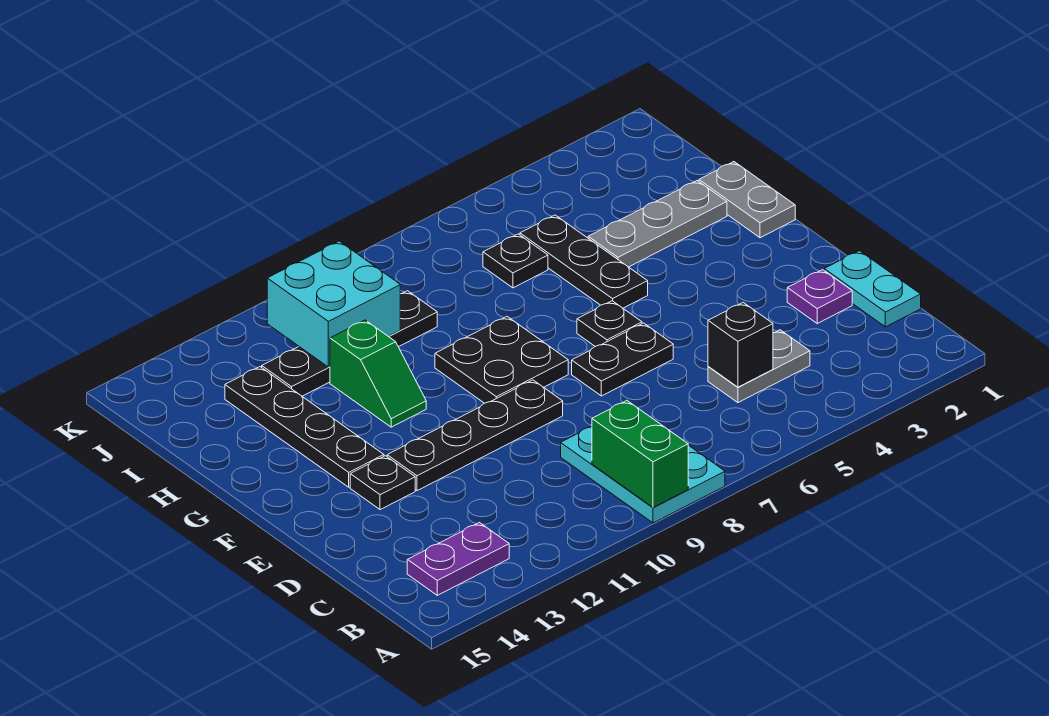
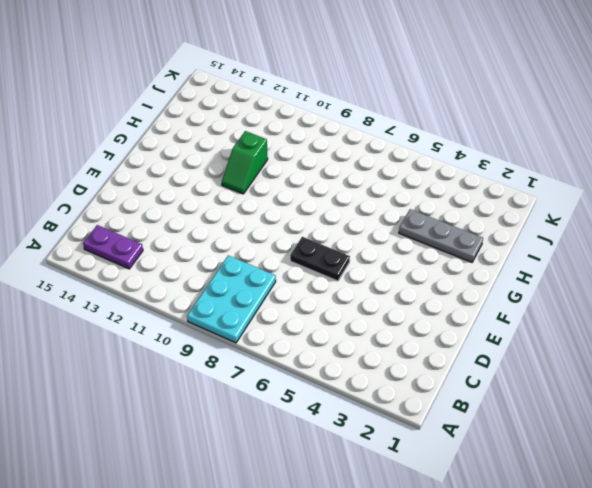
none -> cyan 1x2 plate [824,251,921,327]
none -> grey 1x2 plate [708,330,810,403]
none -> purple 1x1 plate [787,270,852,323]

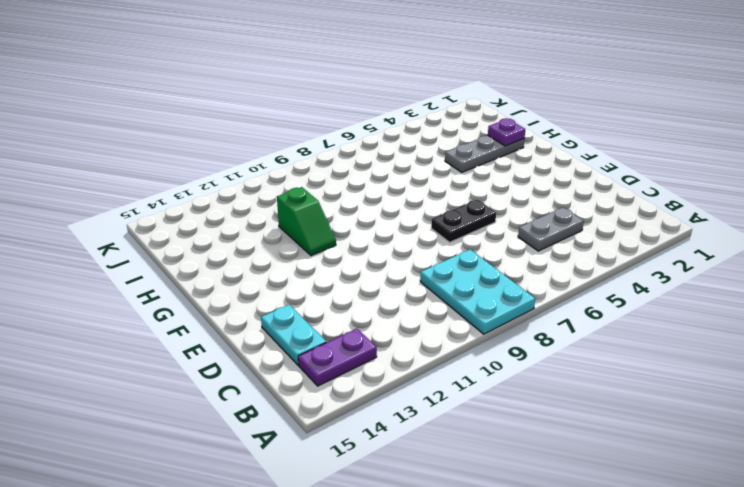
cyan 1x2 plate [261,305,326,365] -> cyan 1x2 plate moved to [824,251,921,327]
purple 1x1 plate [488,118,525,146] -> purple 1x1 plate moved to [787,270,852,323]
none -> black 1x4 plate [387,380,563,491]
none -> black 1x1 plate [350,456,415,510]
none -> black 1x1 plate [577,301,642,346]

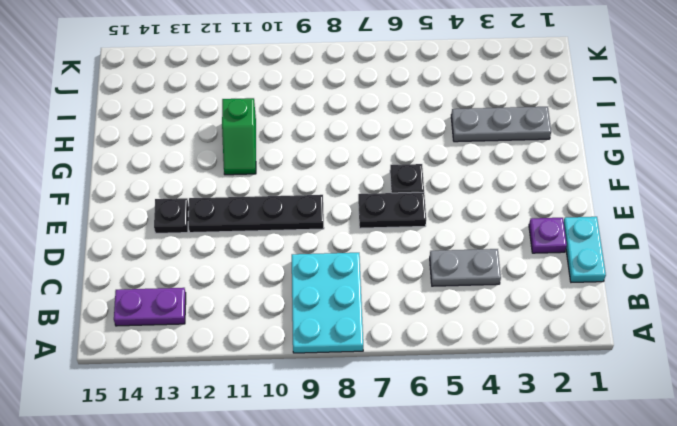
none -> black 2x2 plate [435,317,568,403]
none -> black 1x4 plate [225,367,384,487]
none -> grey 1x2 plate [699,162,795,238]

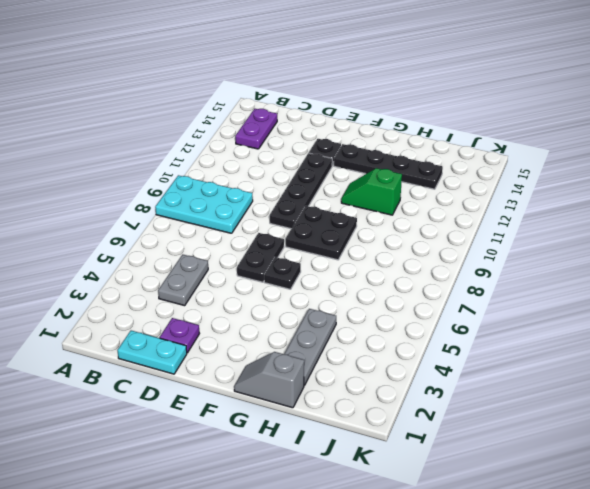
grey 1x2 slope [234,352,304,408] -> grey 1x2 plate [699,162,795,238]
none -> black 1x3 plate [520,215,648,308]
none -> black 1x1 plate [483,234,548,288]
none -> black 1x4 plate [262,291,437,396]

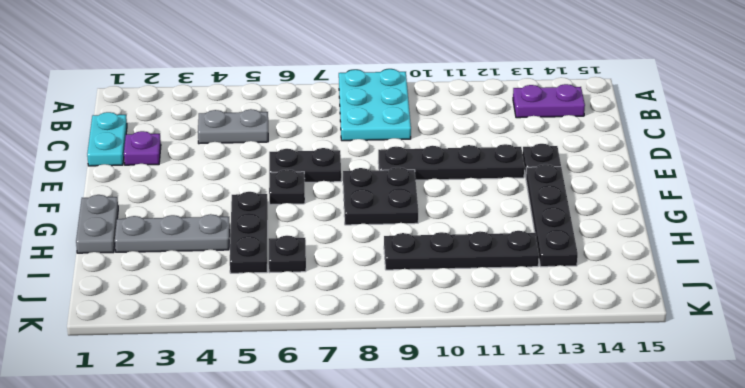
none -> green 1x2 slope [330,320,426,427]
none -> green 1x2 brick [592,401,688,508]
none -> black 1x1 brick [708,303,773,387]

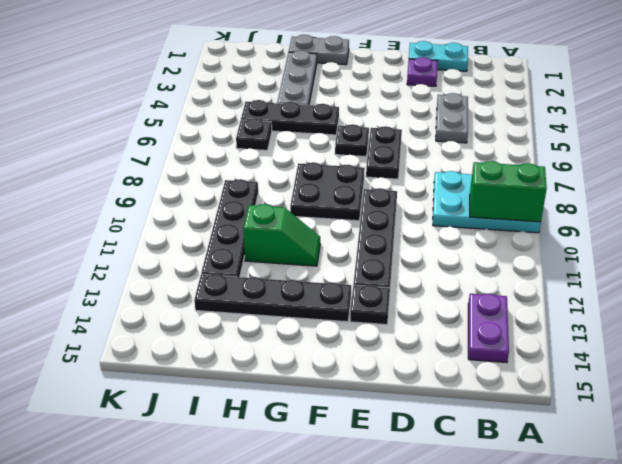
none -> black 1x1 brick [708,303,773,387]
none -> cyan 2x2 brick [267,241,400,367]

